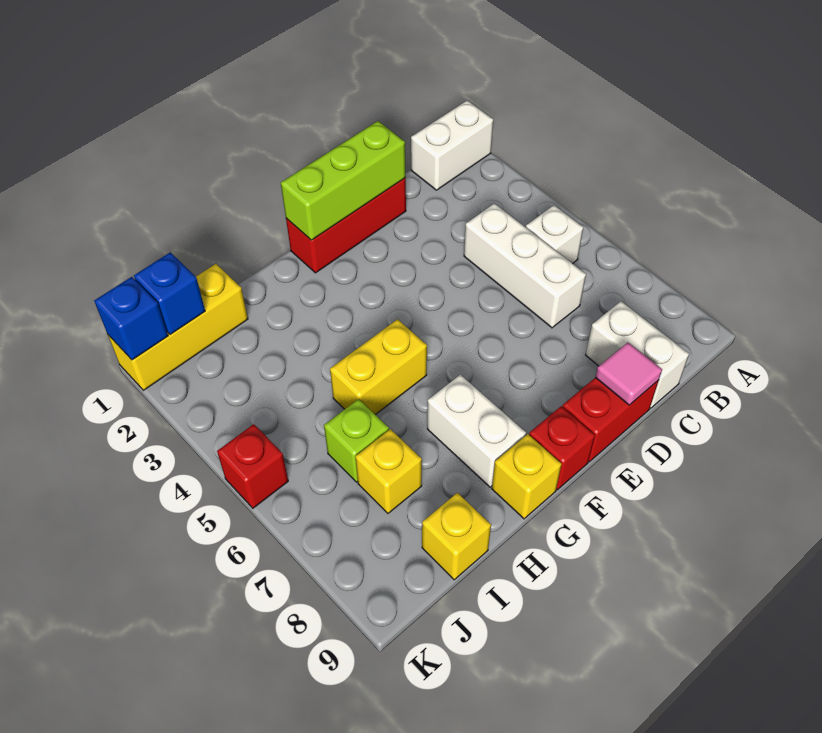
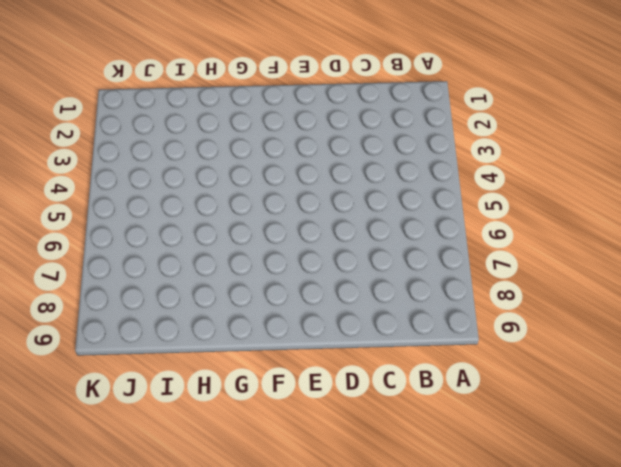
none -> white 1x2 brick [411,100,493,190]
none -> white 1x1 brick [526,205,583,264]
none -> white 1x3 brick [464,203,586,328]

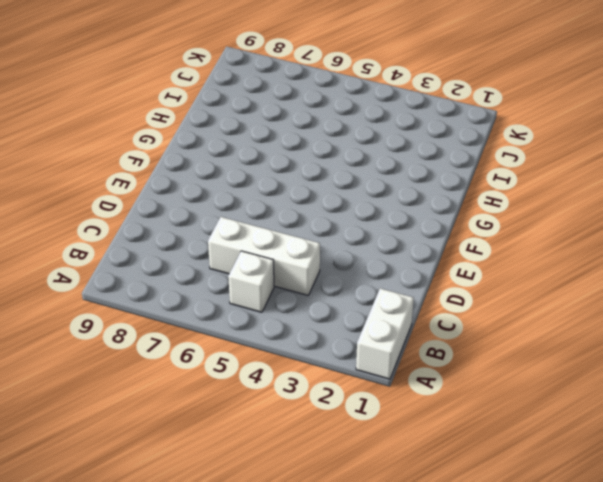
none -> white 1x2 brick [586,301,689,408]
none -> red 1x3 brick [286,178,406,273]
none -> red 1x2 brick [563,378,659,462]

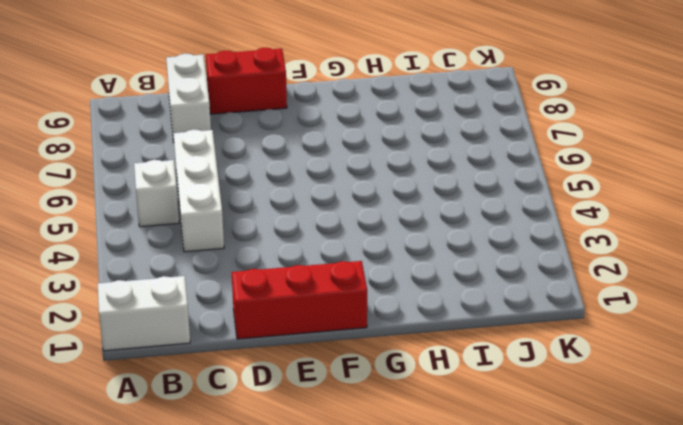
none -> red 1x1 brick [529,406,595,490]
none -> yellow 1x2 brick [330,319,427,415]
none -> white 1x2 brick [427,375,526,487]

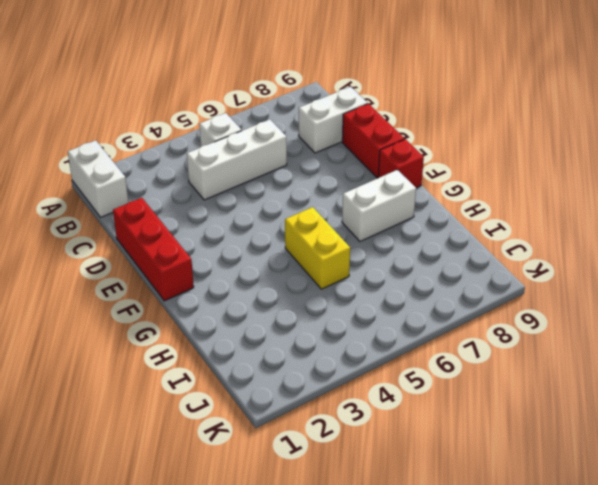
none -> yellow 1x1 brick [492,434,562,519]
none -> yellow 1x3 brick [108,264,248,390]
none -> lime 1x1 brick [324,399,389,482]

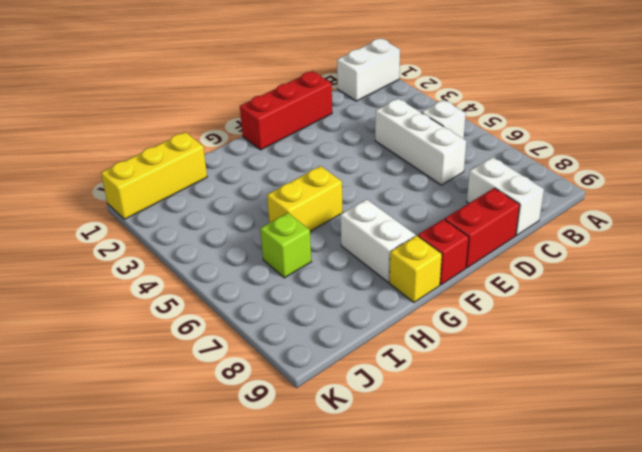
none -> yellow 1x1 brick [355,429,422,513]
none -> yellow 1x1 brick [422,493,491,580]
none -> red 1x1 brick [217,424,288,508]

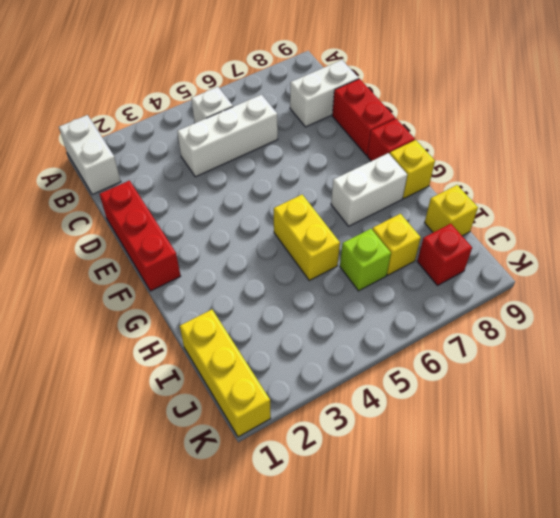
red 1x1 brick [417,224,472,286] -> red 1x1 brick moved to [217,424,288,508]
none -> lime 1x3 brick [281,121,406,240]
none -> pink 1x1 tile [595,342,662,405]
none -> blue 1x1 brick [134,252,205,335]

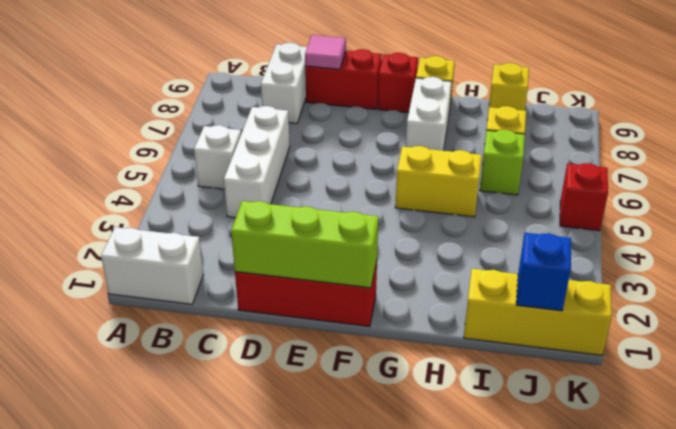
none -> blue 1x1 brick [94,277,168,360]

